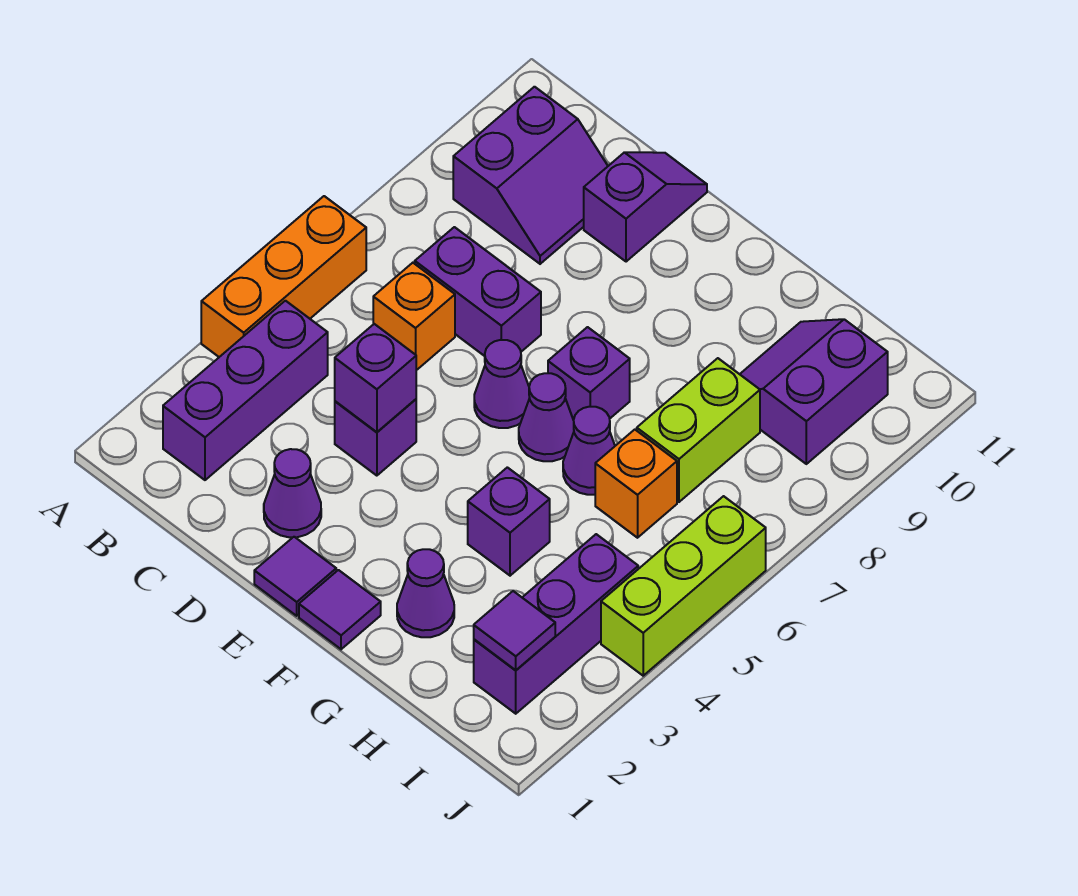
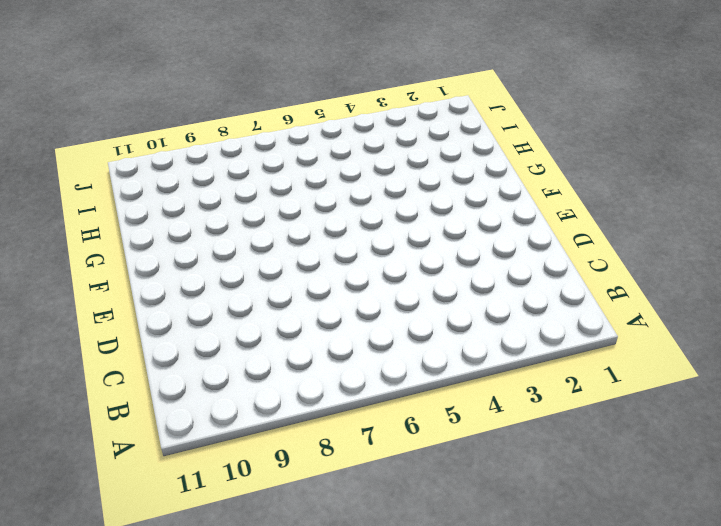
none -> orange 1x3 brick [201,196,366,357]
none -> purple 1x3 brick [163,301,328,480]
none -> purple 2x2 slope [453,87,608,264]

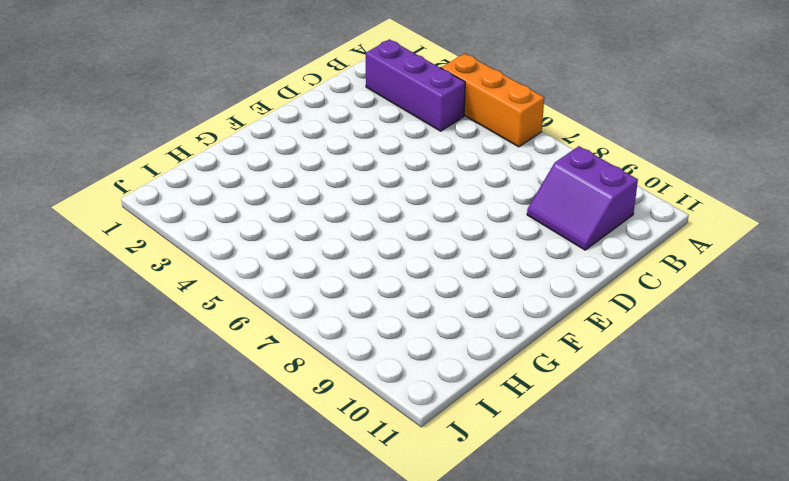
none -> orange 1x1 brick [373,263,455,370]
none -> purple 1x2 brick [415,227,541,356]
none -> purple 1x1 cone [264,449,321,537]

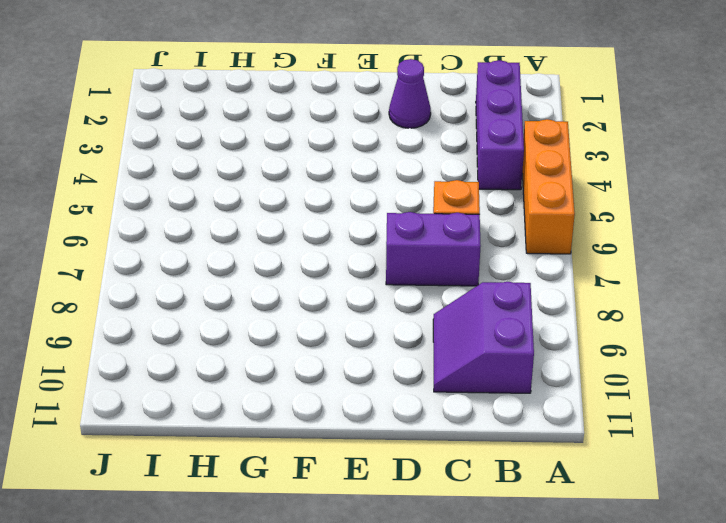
none -> purple 1x1 brick [335,399,416,476]
none -> purple 1x2 slope [584,152,707,262]
none -> purple 1x1 tile [254,537,336,616]

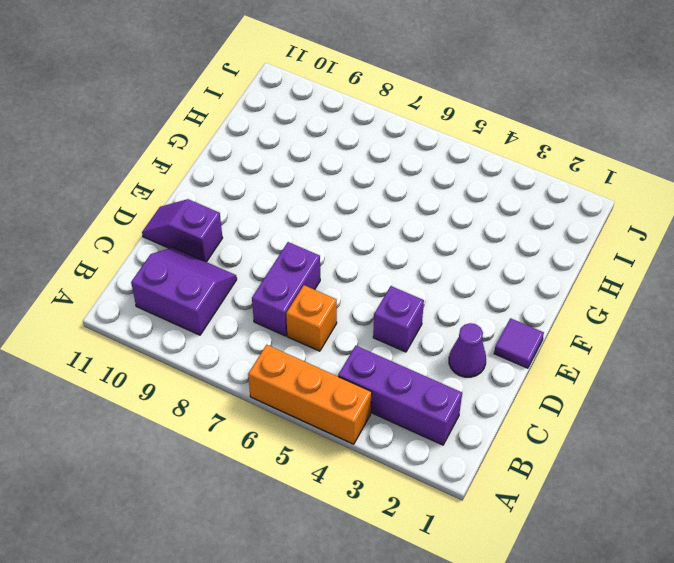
none -> purple 1x1 cone [474,340,530,428]
none -> purple 1x1 tile [299,570,381,649]
none -> purple 1x1 cone [519,373,574,461]

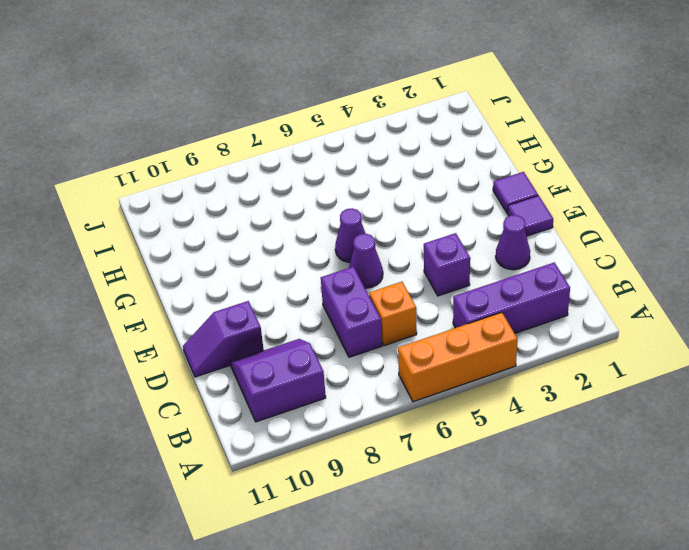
none -> purple 1x1 brick [548,327,630,420]
none -> purple 1x1 cone [397,549,454,637]
none -> purple 1x1 brick [468,467,550,576]

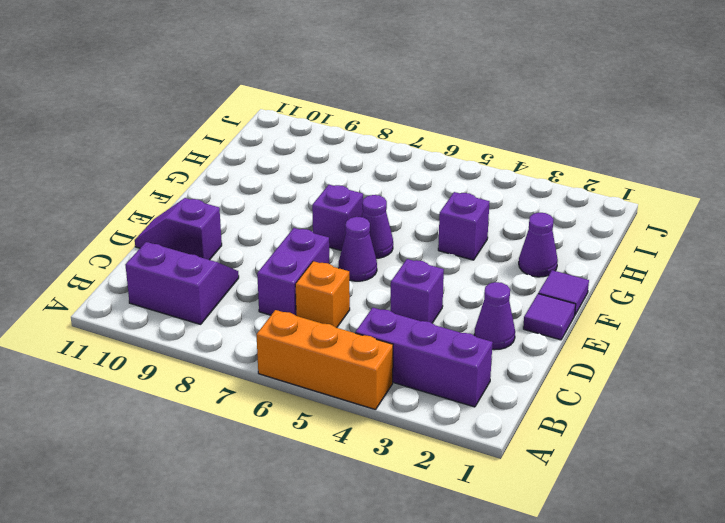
none -> purple 1x1 cone [563,407,615,495]
none -> orange 1x1 brick [595,430,677,538]
none -> lime 1x2 brick [637,358,760,502]

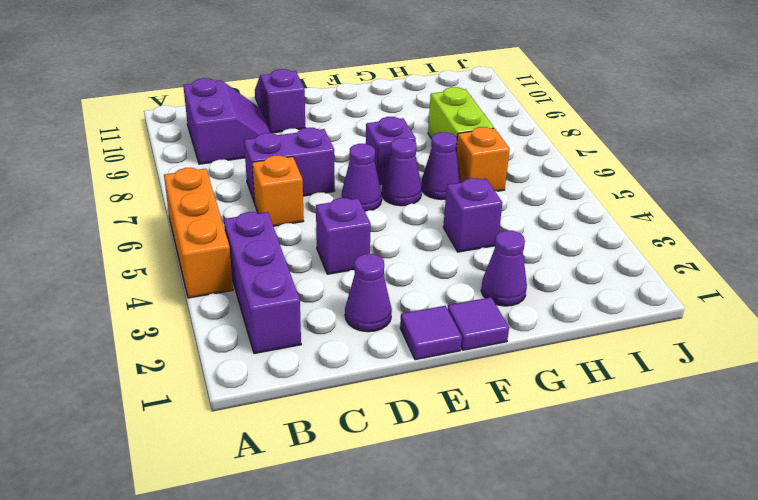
none -> purple 2x2 slope [740,319,888,464]
none -> purple 1x3 brick [474,534,638,714]
none -> lime 1x3 brick [601,496,766,676]

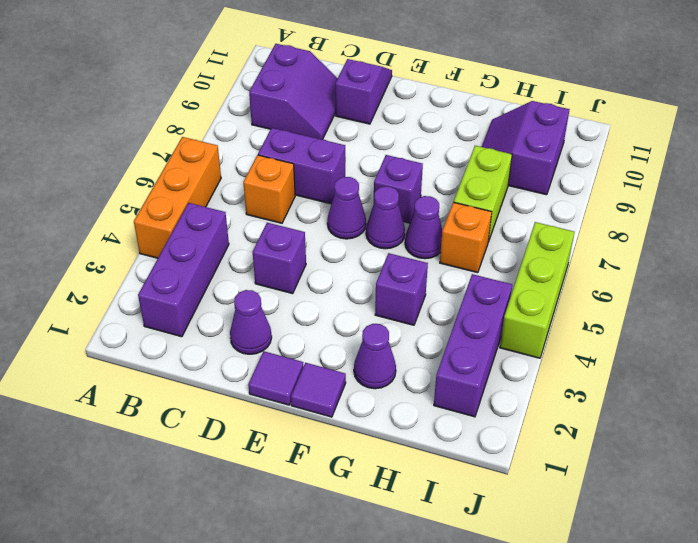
none -> purple 1x1 brick [335,324,416,432]
none -> purple 1x1 tile [474,591,555,670]

